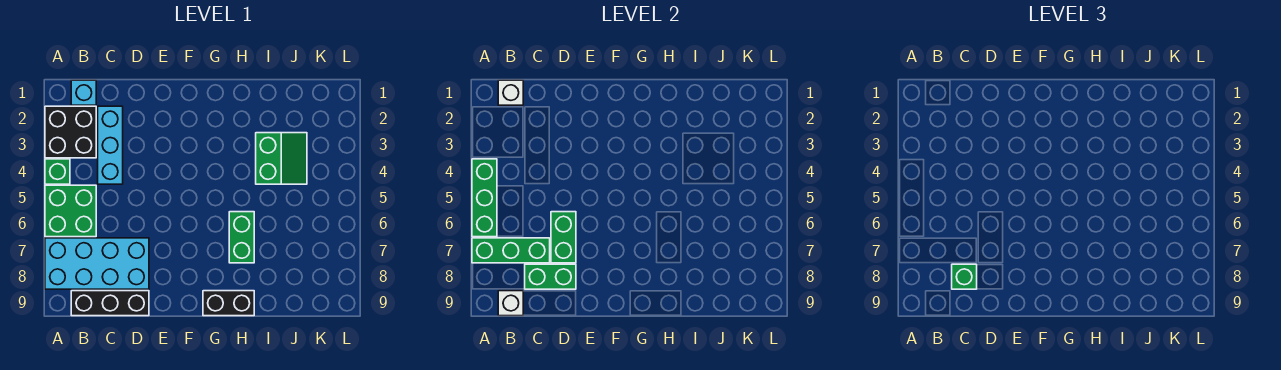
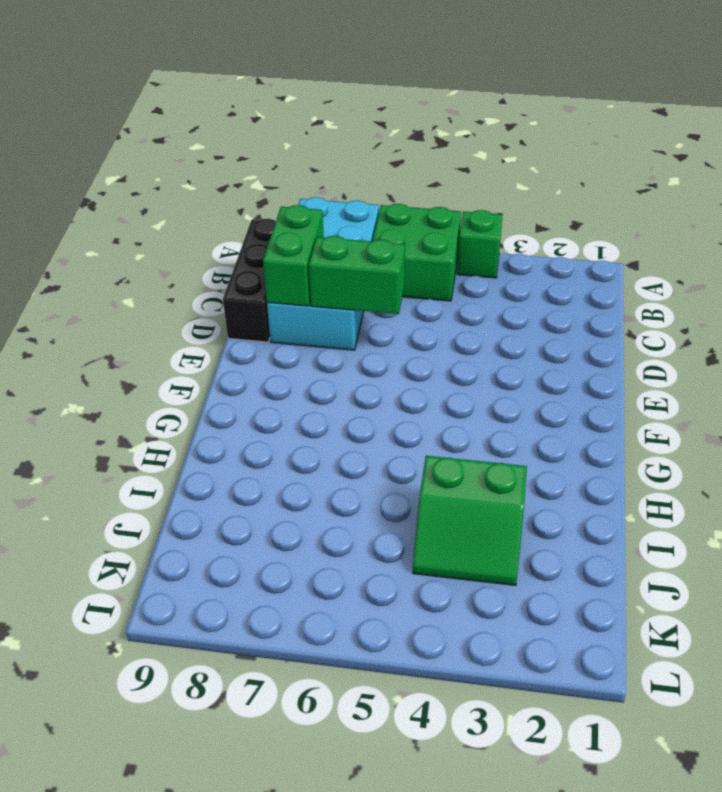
none -> black 2x2 brick [45,106,96,158]
none -> cyan 1x1 brick [71,80,96,105]
none -> cyan 1x3 brick [98,106,123,184]

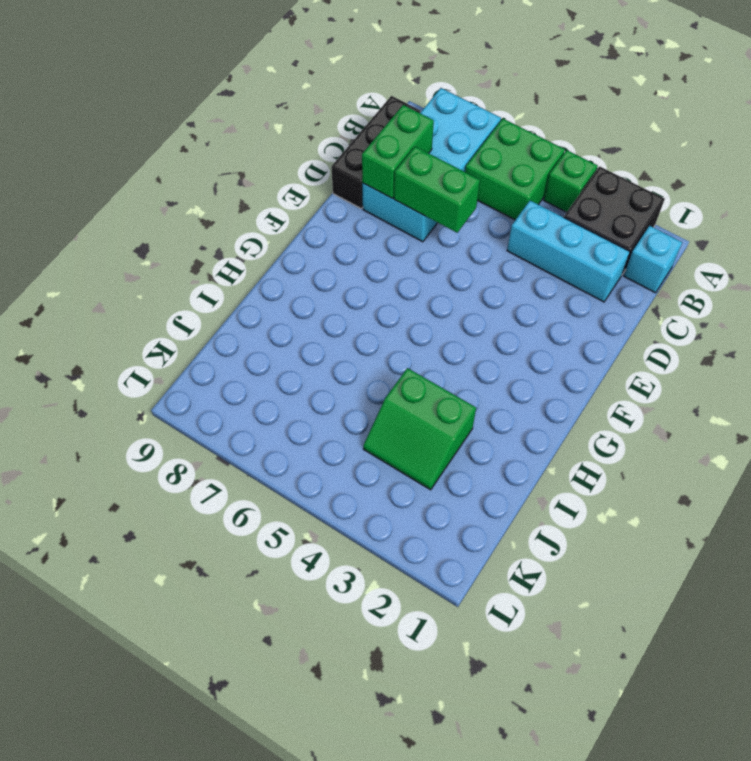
none -> black 1x2 brick [203,291,254,316]
none -> green 1x2 brick [229,212,254,263]
none -> green 1x3 brick [472,159,497,237]

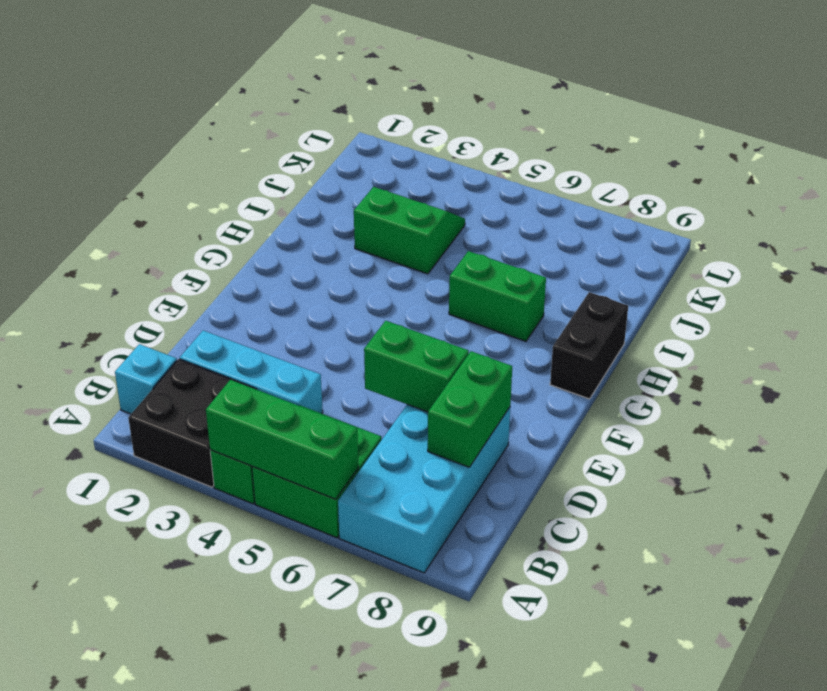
none -> black 1x3 brick [71,291,149,316]
none -> green 1x3 brick [472,238,550,263]
none -> white 1x1 brick [498,80,523,105]

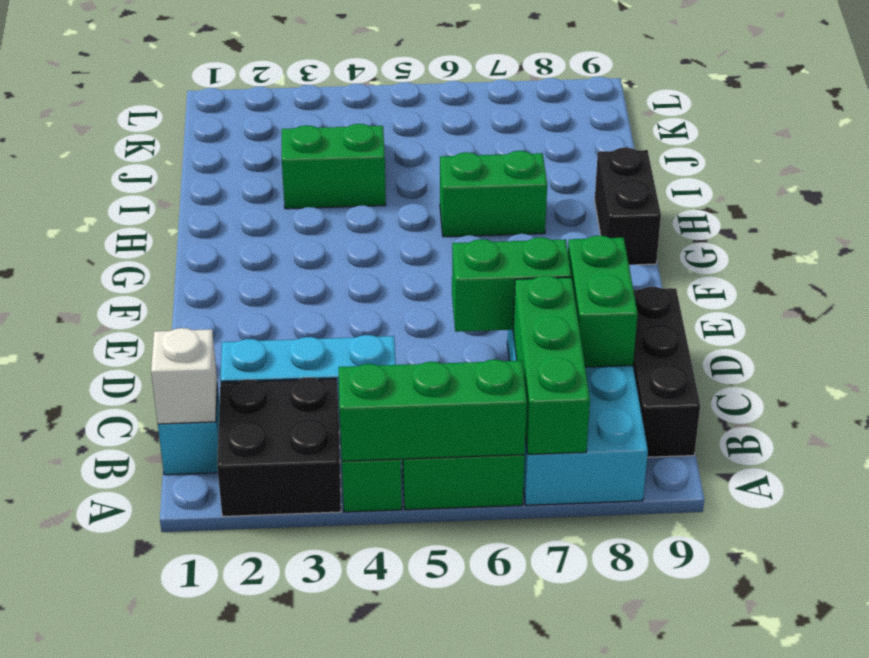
none -> white 1x1 brick [498,291,523,316]
none -> green 1x1 brick [952,264,977,289]

